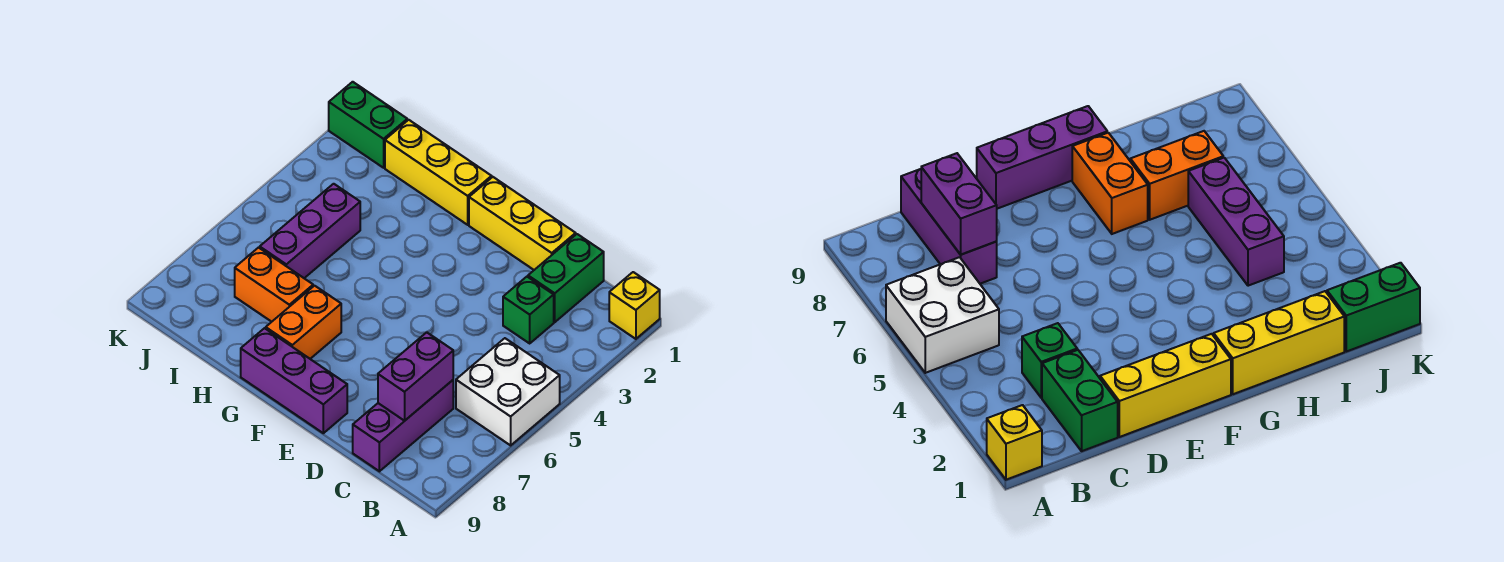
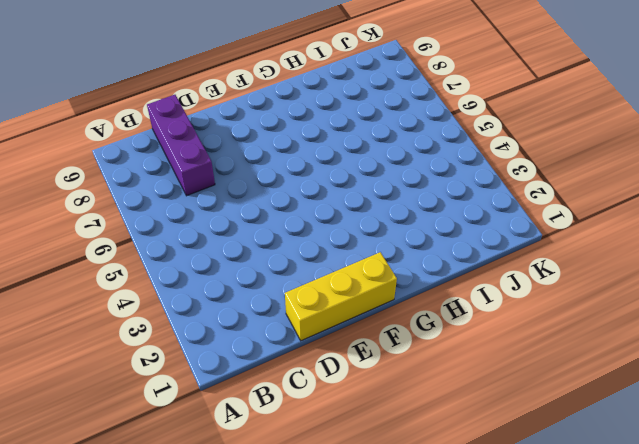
none -> yellow 1x1 brick [609,272,660,339]
none -> white 2x2 brick [456,338,560,445]
none -> green 1x2 brick [528,234,604,322]

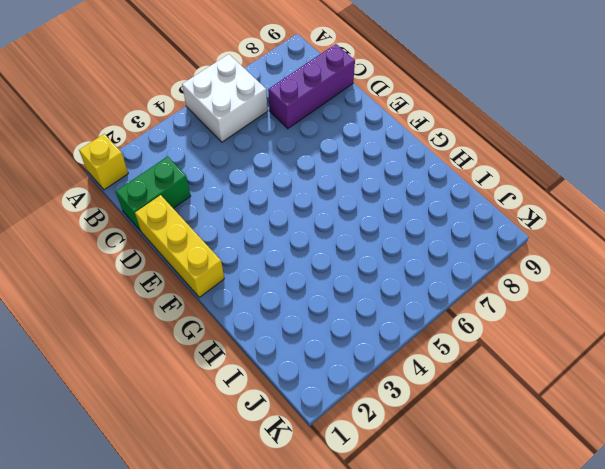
none -> green 1x1 brick [503,277,554,343]
none -> purple 1x3 brick [241,328,347,433]
none -> yellow 1x3 brick [385,120,492,225]

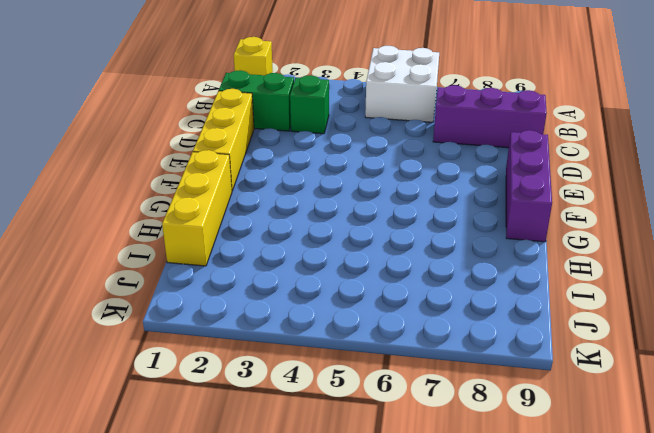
none -> orange 1x2 brick [266,286,341,359]
none -> orange 1x2 brick [235,248,313,322]
none -> purple 1x3 brick [260,184,360,278]

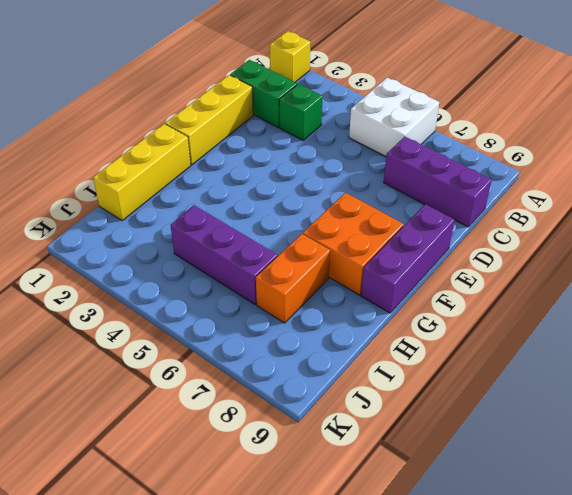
orange 2x2 brick [303,193,404,295] -> orange 1x2 brick [266,286,341,359]
none -> green 1x2 brick [329,82,407,168]
none -> purple 1x2 brick [378,332,453,421]

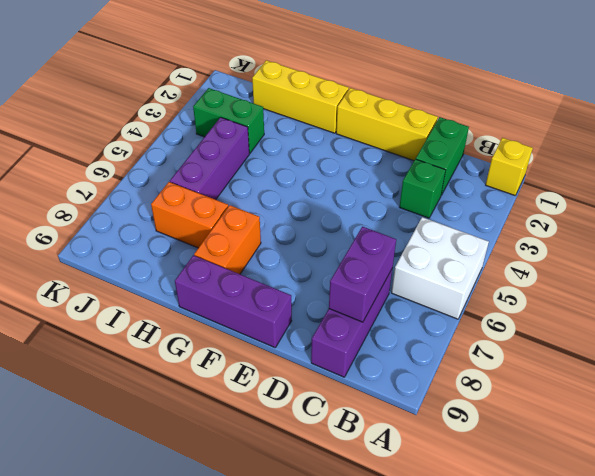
green 1x2 brick [193,88,264,153] -> green 1x2 brick moved to [329,82,407,168]

